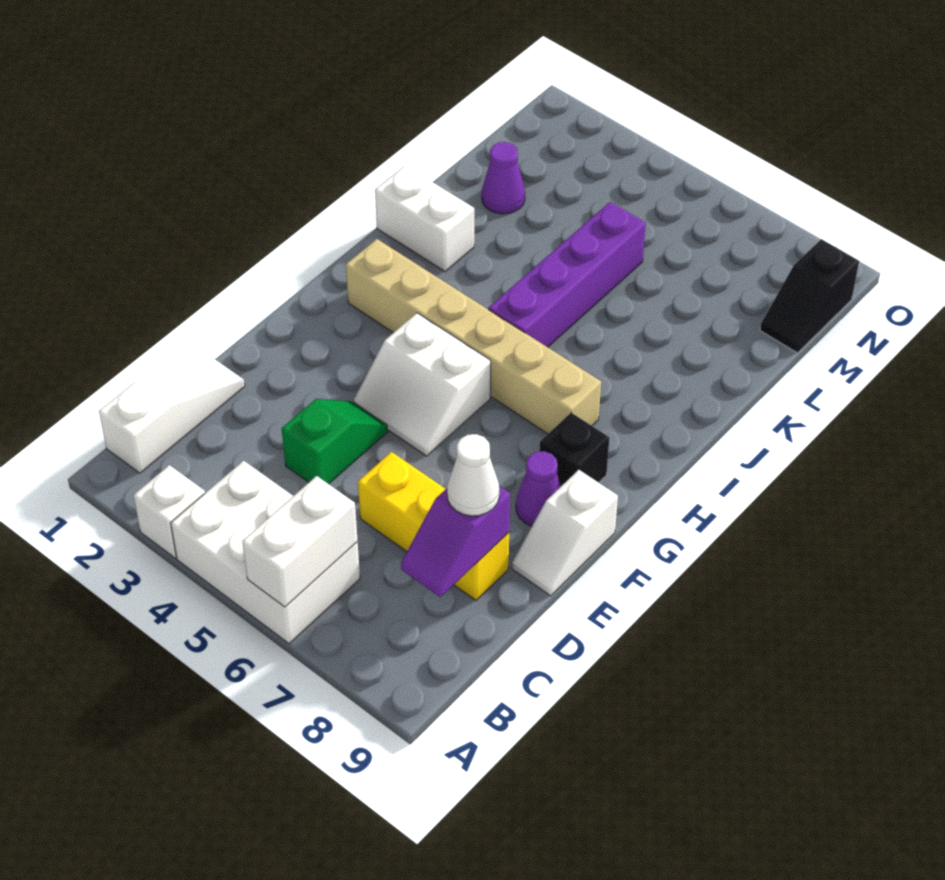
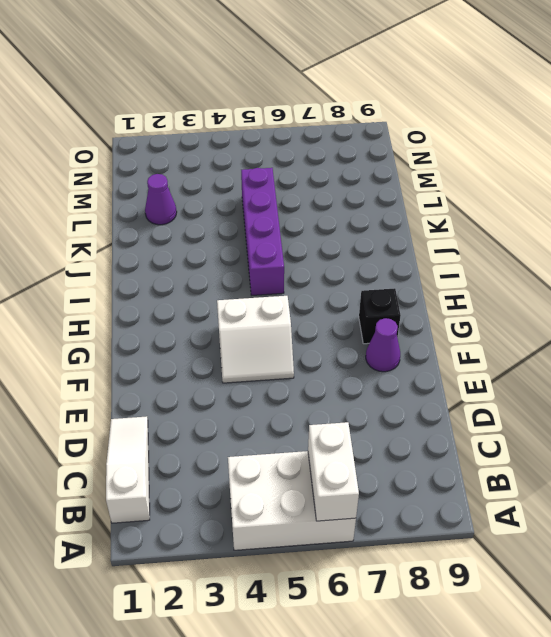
none -> white 1x1 brick [133,465,205,558]
none -> green 1x2 slope [282,399,387,484]
none -> yellow 1x3 brick [358,452,509,600]

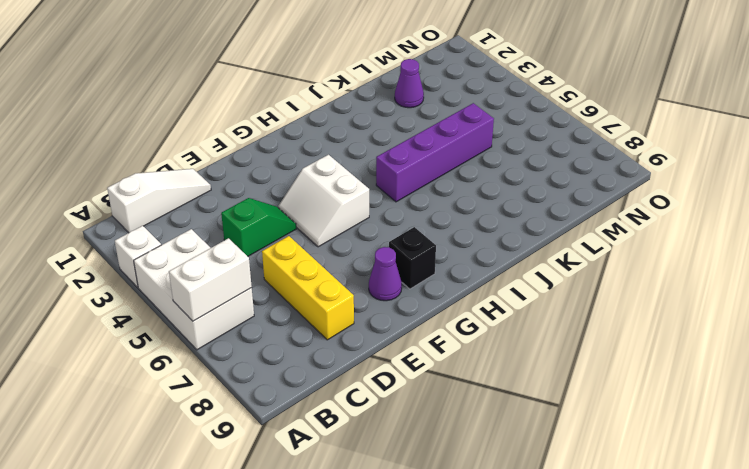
none -> white 1x2 slope [512,470,618,596]
none -> tan 1x6 brick [346,239,601,434]
none -> white 1x2 brick [375,166,474,272]

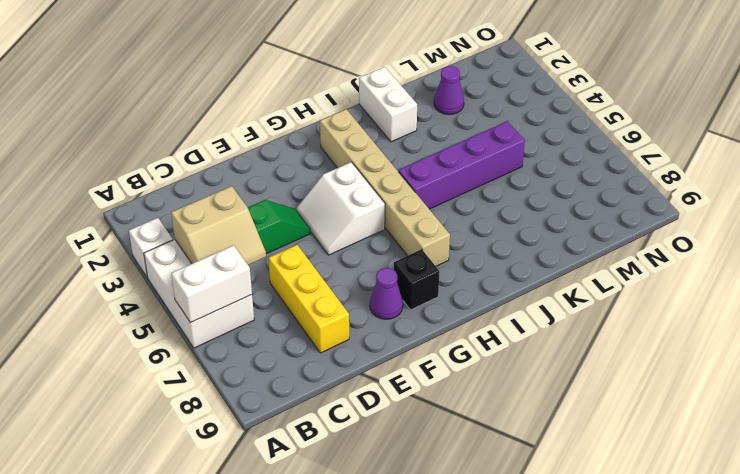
tan 2x2 slope [171,186,266,265] -> none
none -> white 1x3 slope [99,356,245,473]
none -> white 1x2 slope [512,470,618,596]
none -> black 1x2 slope [760,239,859,353]

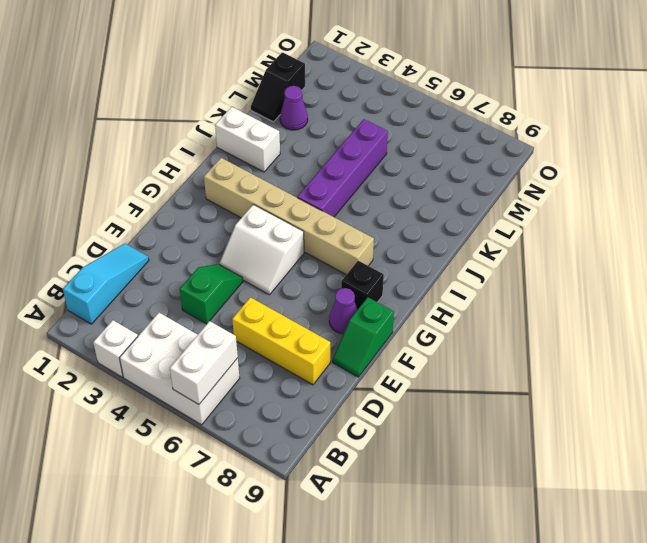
cyan 1x3 slope [63,243,149,324] -> white 1x3 slope [99,356,245,473]
green 1x2 slope [333,297,394,377] -> white 1x2 slope [512,470,618,596]
black 1x2 slope [251,52,305,122] -> black 1x2 slope moved to [760,239,859,353]
none -> purple 1x2 slope [401,486,510,597]
none -> white 1x1 cone [447,434,499,516]

